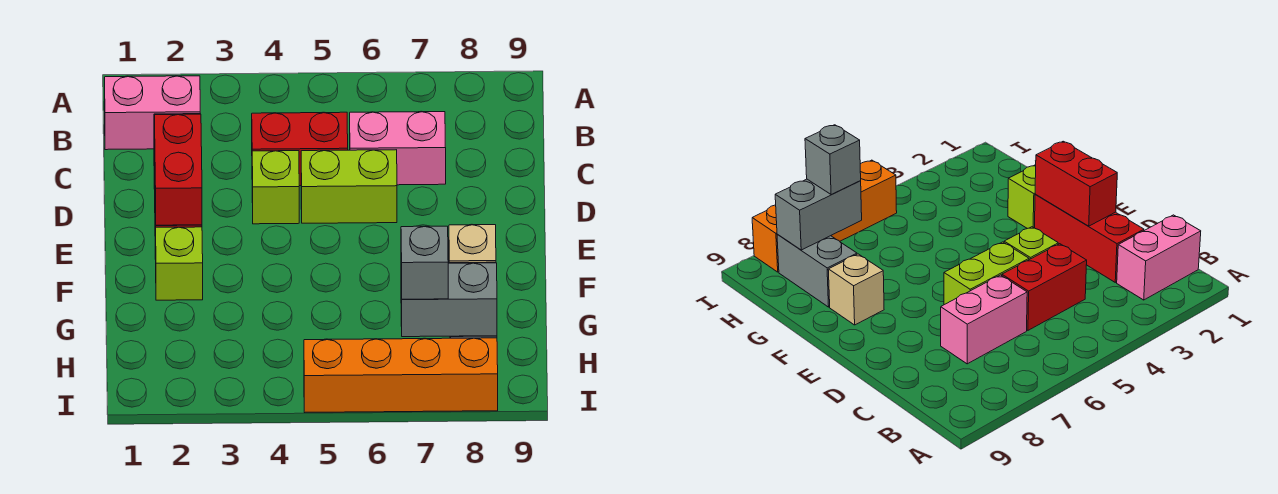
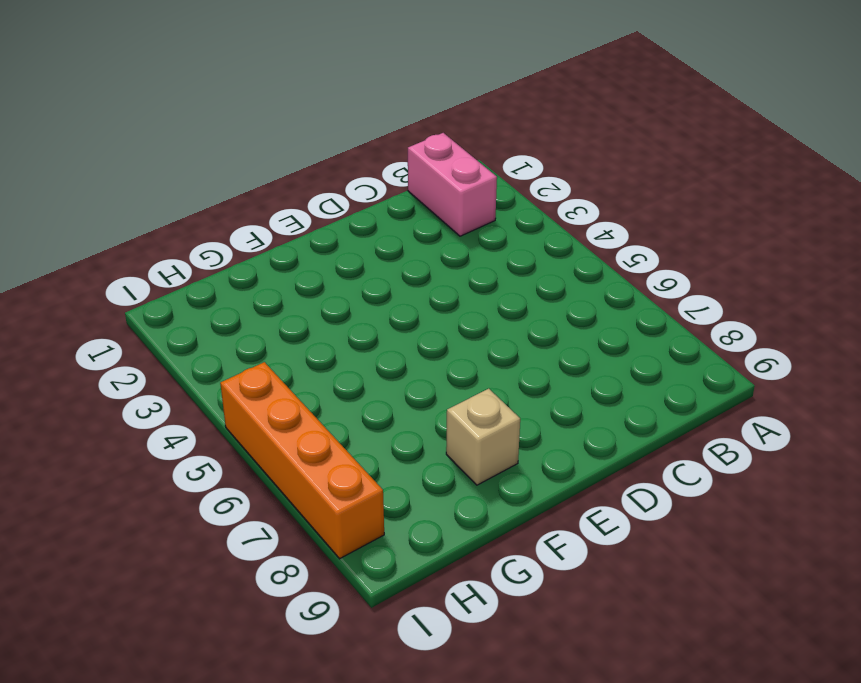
none -> red 1x3 brick [1035,194,1144,282]
none -> red 1x2 brick [252,112,348,186]
none -> pink 1x2 brick [350,112,446,185]

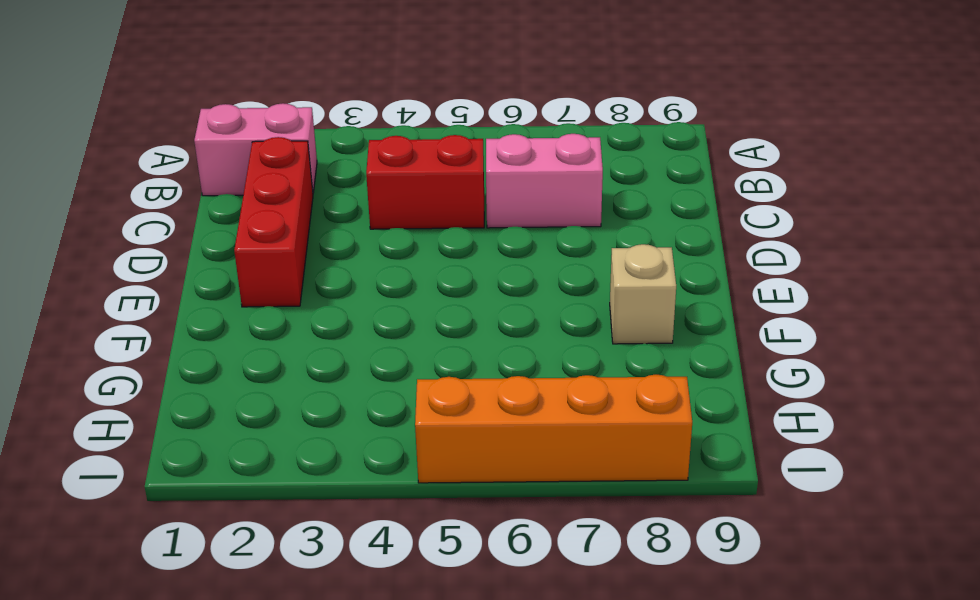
none -> lime 1x1 brick [252,151,299,224]
none -> lime 1x2 brick [301,150,397,223]
none -> lime 1x1 brick [156,227,203,300]

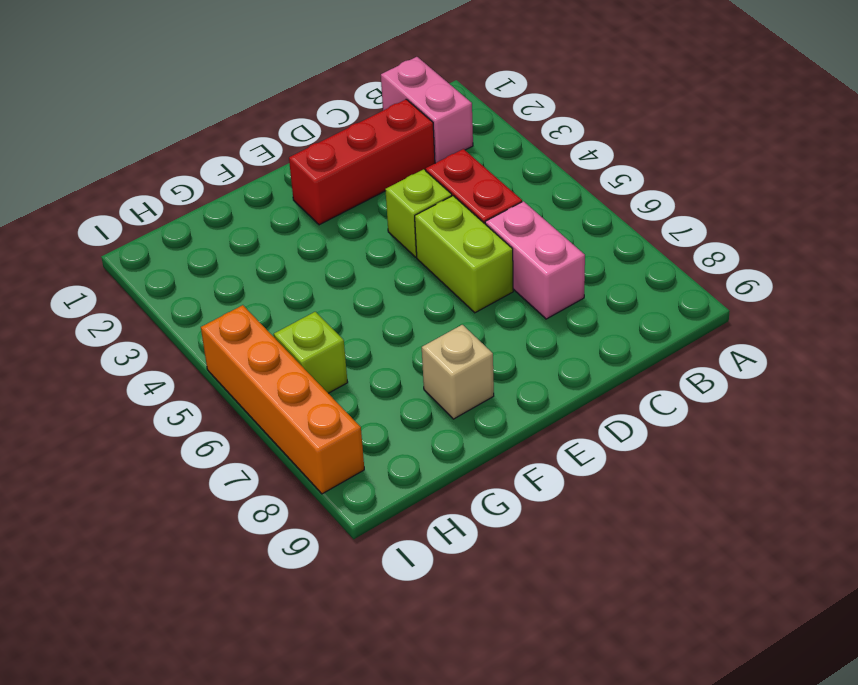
lime 1x1 brick [274,312,348,393] -> lime 1x1 brick moved to [156,227,203,300]
none -> grey 1x2 brick [777,234,857,307]
none -> red 1x2 brick [154,114,202,225]
none -> grey 1x2 brick [401,263,497,337]

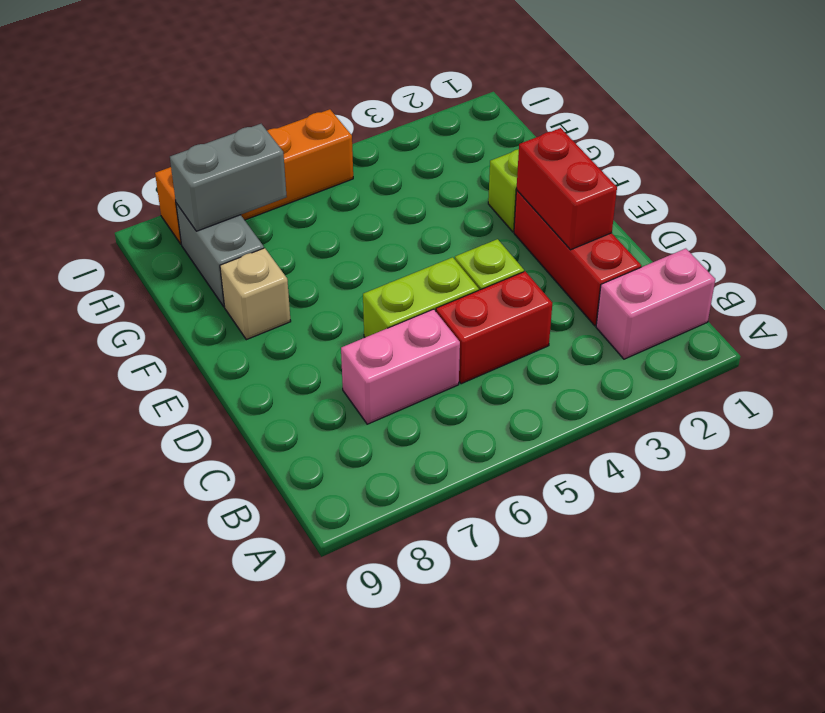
none -> grey 1x1 brick [401,226,448,299]

